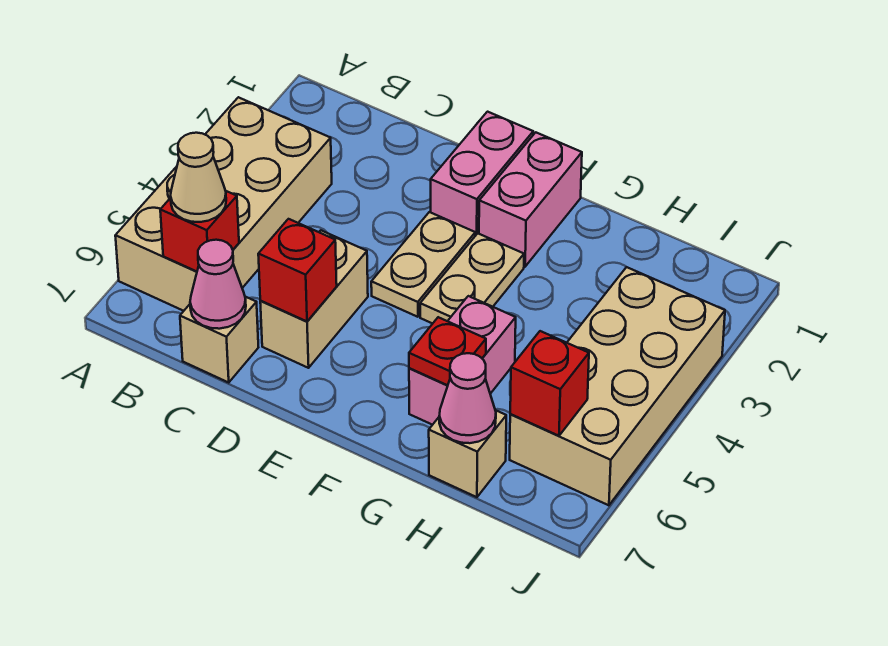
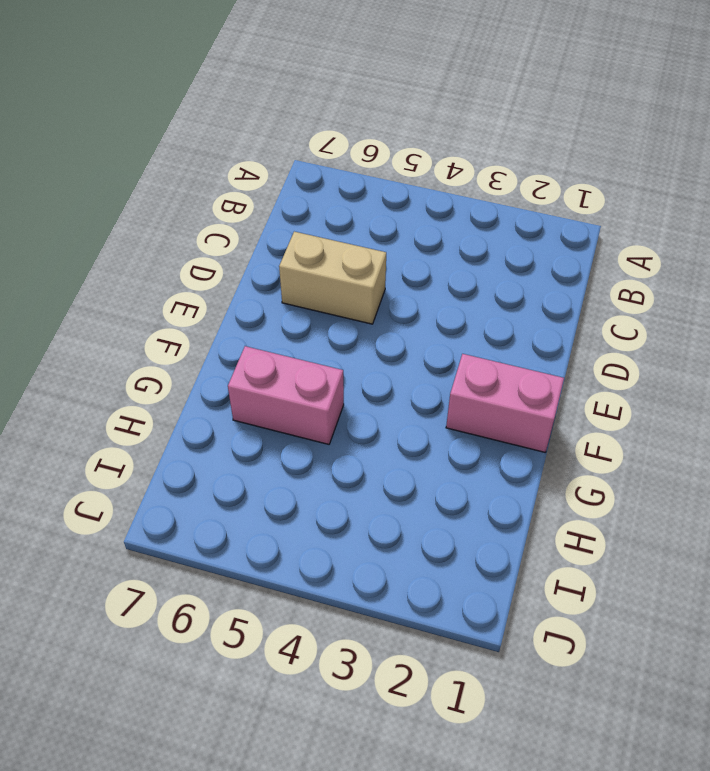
none -> tan 2x4 brick [115,97,332,311]
none -> tan 1x1 brick [180,297,258,382]
none -> pink 1x2 brick [431,112,533,236]

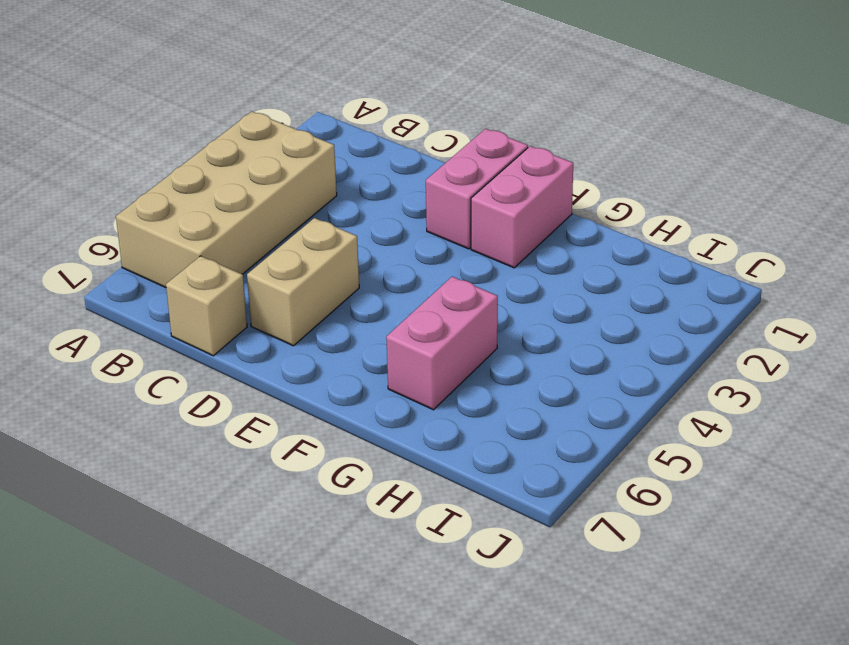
none -> tan 1x2 plate [371,212,475,317]
none -> tan 1x2 plate [420,233,524,324]
none -> tan 1x1 brick [429,410,506,497]

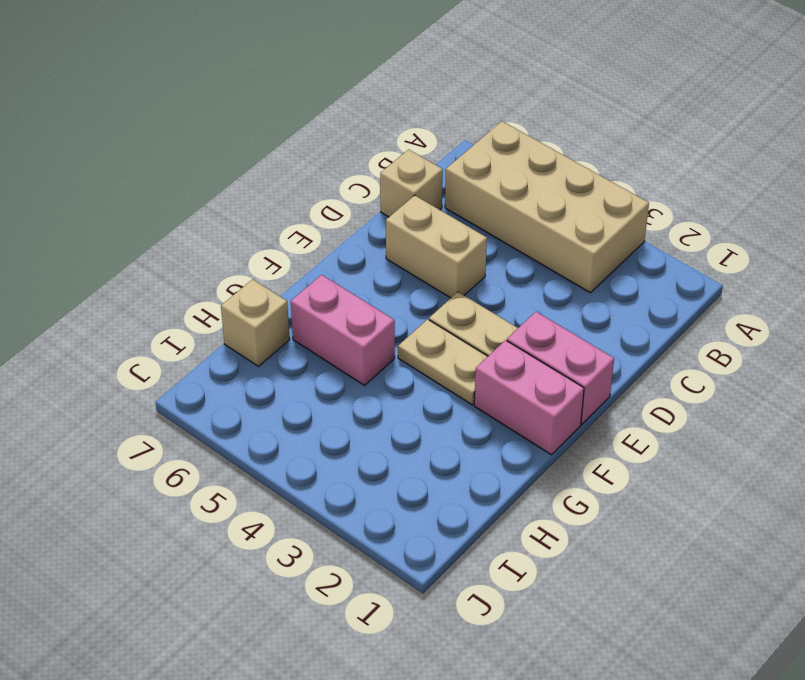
none -> tan 2x4 brick [510,267,725,505]
none -> red 1x1 brick [160,191,239,271]
none -> pink 1x1 cone [190,240,246,329]

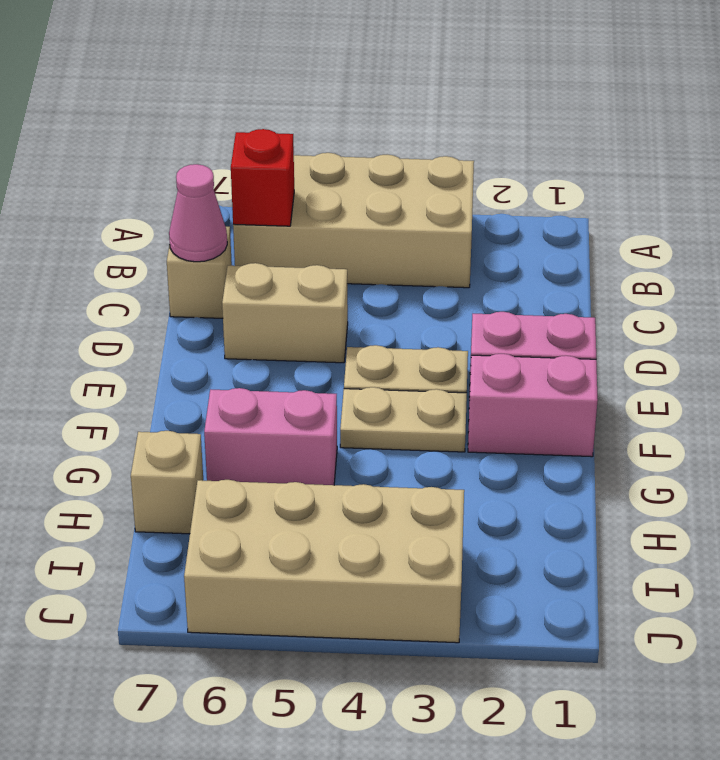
none -> red 1x1 brick [258,219,337,321]
none -> red 1x1 plate [409,317,486,385]
none -> pink 1x1 cone [439,353,496,443]

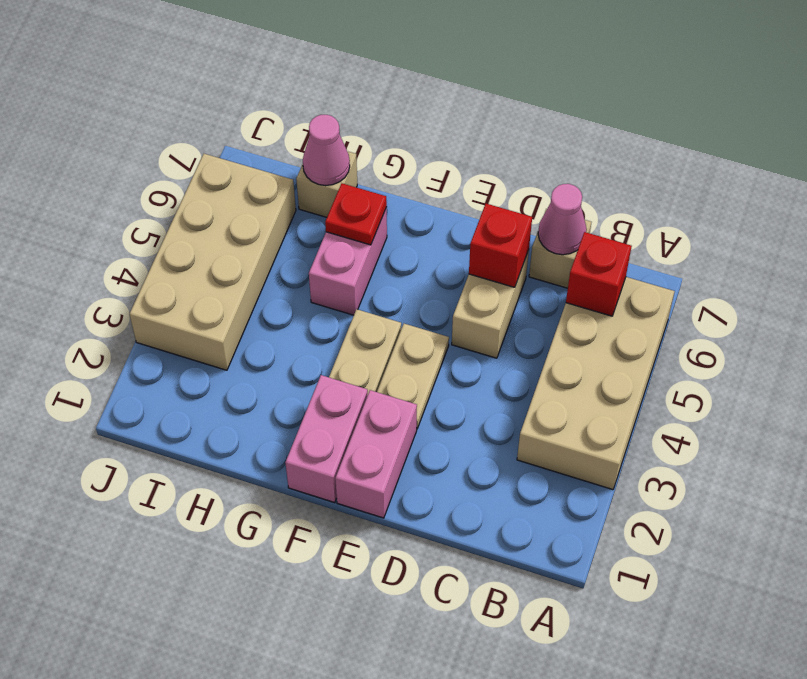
none -> red 1x1 brick [510,331,589,436]
none -> tan 1x1 cone [171,133,226,222]

